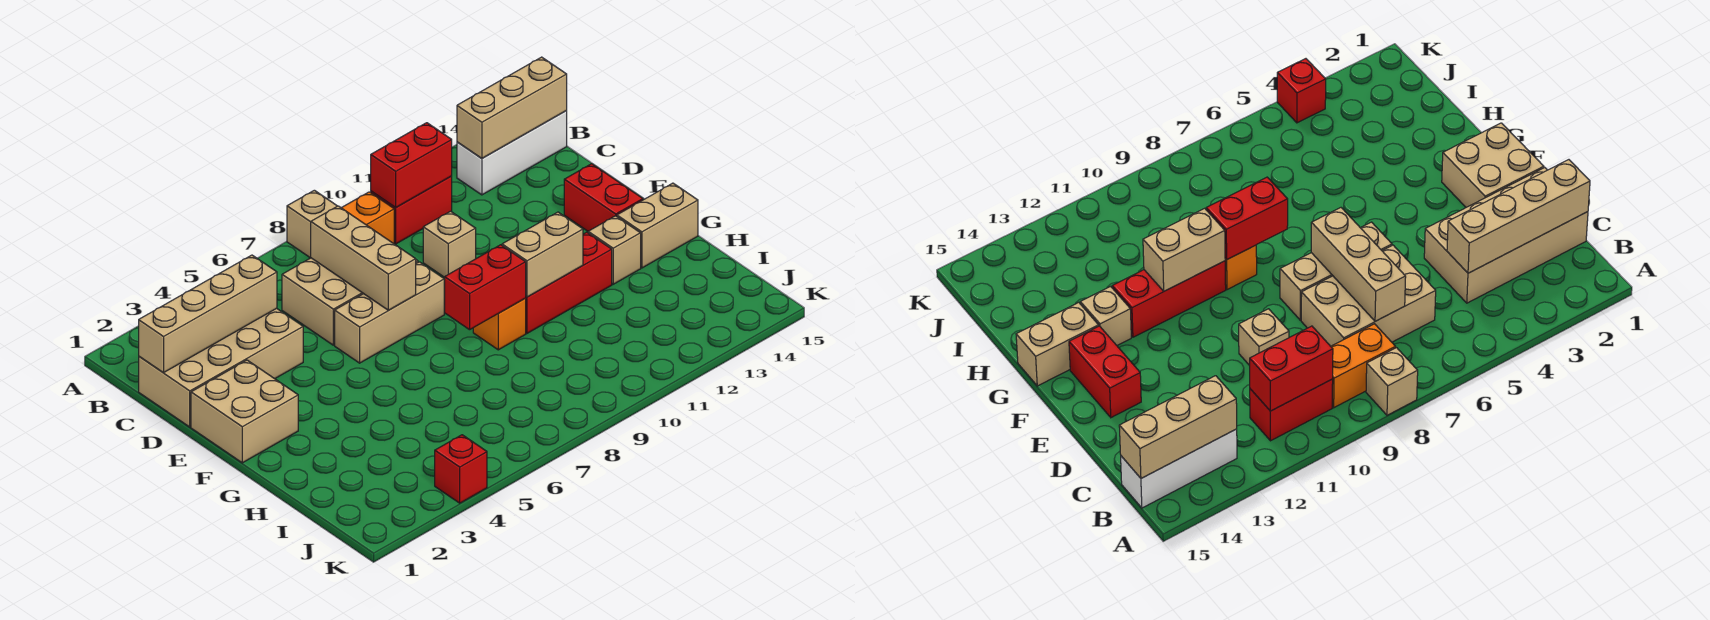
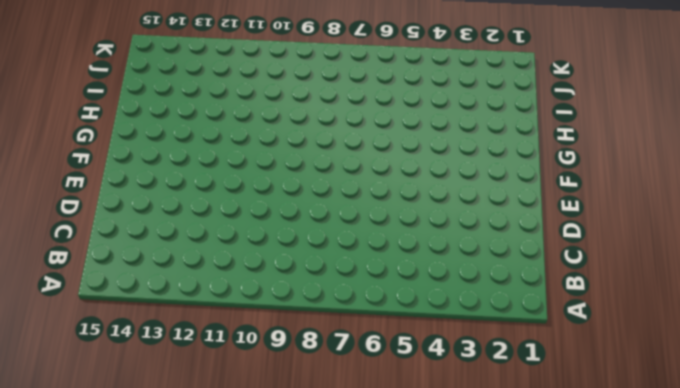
none -> tan 1x1 brick [287,190,337,258]
none -> orange 1x2 brick [342,192,394,244]
none -> red 1x2 brick [371,176,452,244]

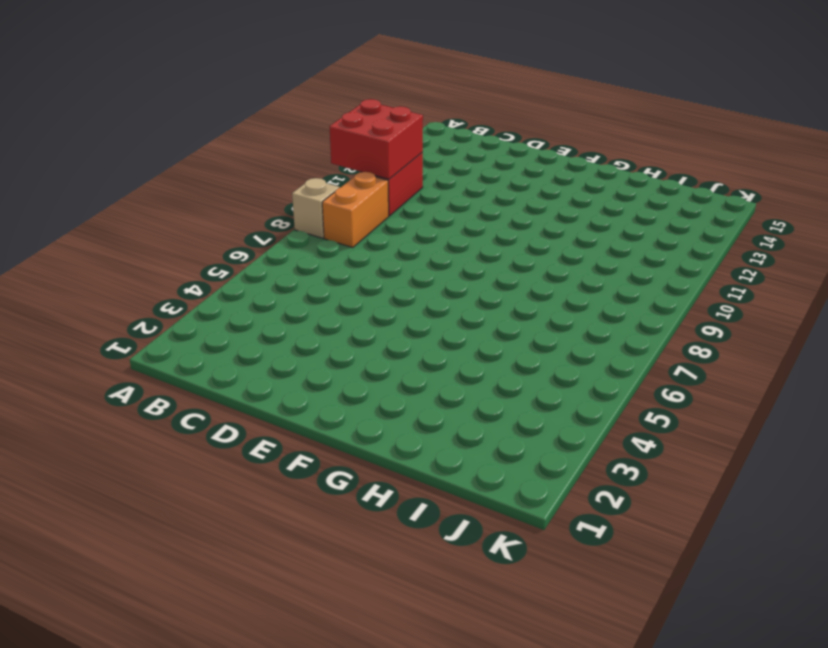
red 2x2 brick [329,99,423,179] -> red 1x2 brick [371,123,452,208]
none -> white 1x3 brick [457,111,567,195]
none -> tan 2x4 brick [139,308,303,427]
none -> tan 2x3 brick [282,258,418,345]

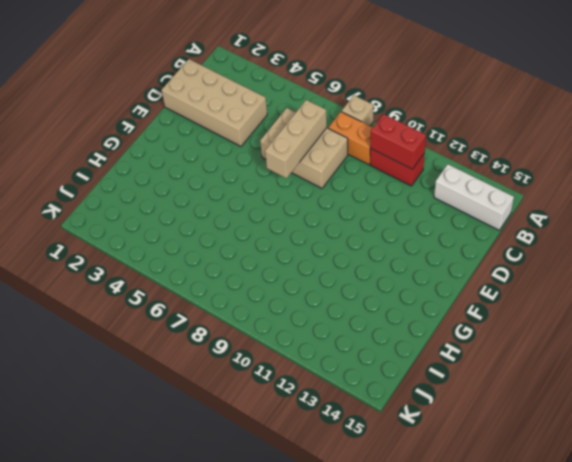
none -> tan 1x1 brick [423,211,476,277]
none -> tan 2x2 brick [191,360,298,463]
none -> tan 1x3 brick [335,262,444,363]

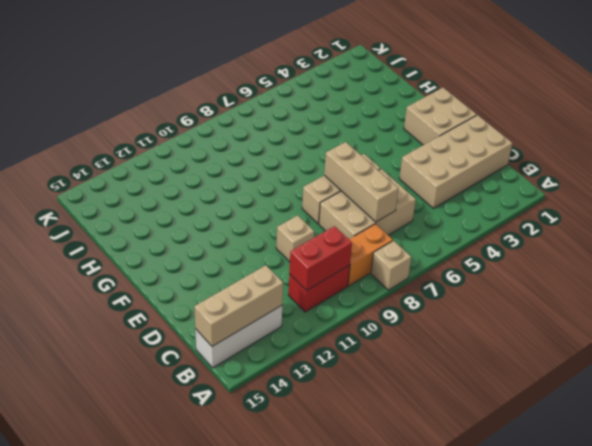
none -> red 1x2 brick [564,164,643,231]
none -> orange 1x1 brick [473,298,526,350]
none -> red 1x3 brick [526,232,612,333]

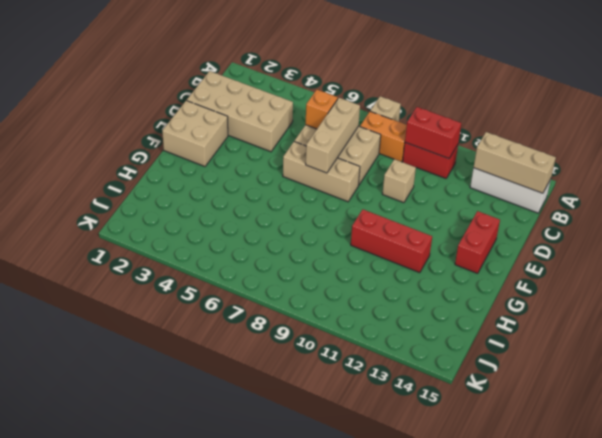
orange 1x1 brick [305,90,338,129] -> orange 1x1 brick moved to [473,298,526,350]
none -> tan 1x1 brick [588,216,641,284]
none -> tan 1x2 brick [617,183,698,268]
none -> red 1x1 brick [435,435,487,503]

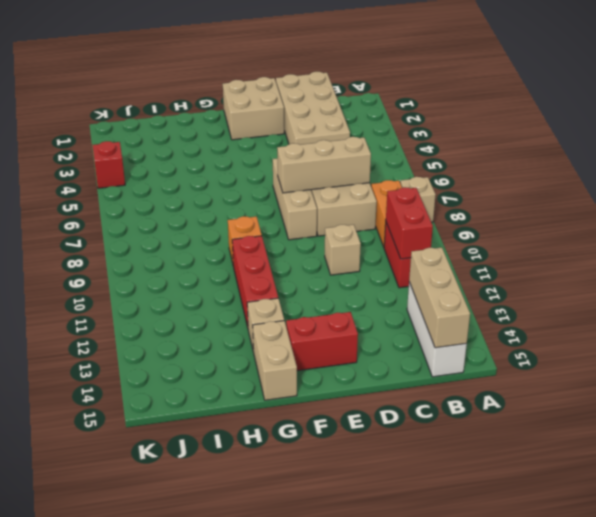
none -> tan 1x4 brick [139,255,277,373]
none -> red 1x2 brick [444,245,526,330]
none -> tan 1x2 brick [502,212,583,297]

